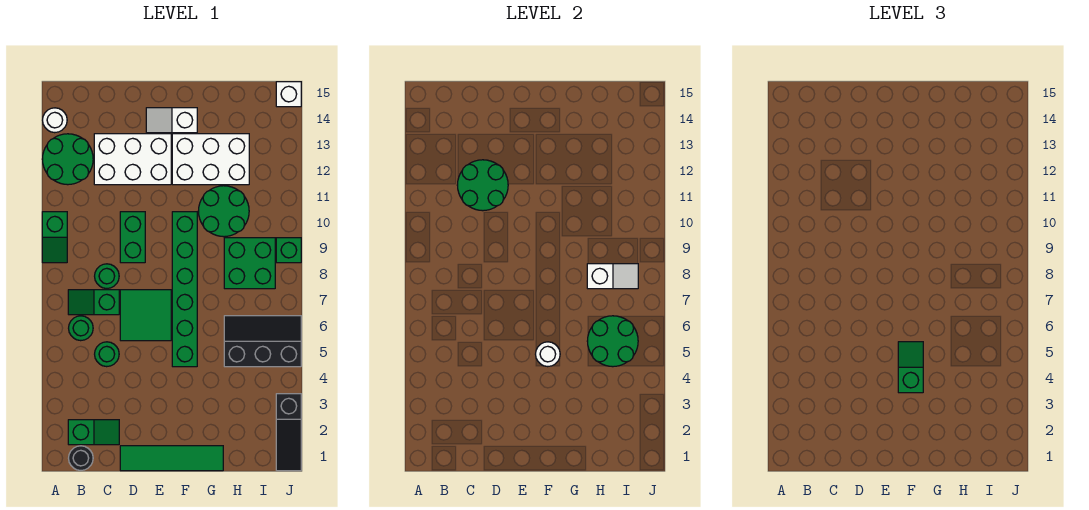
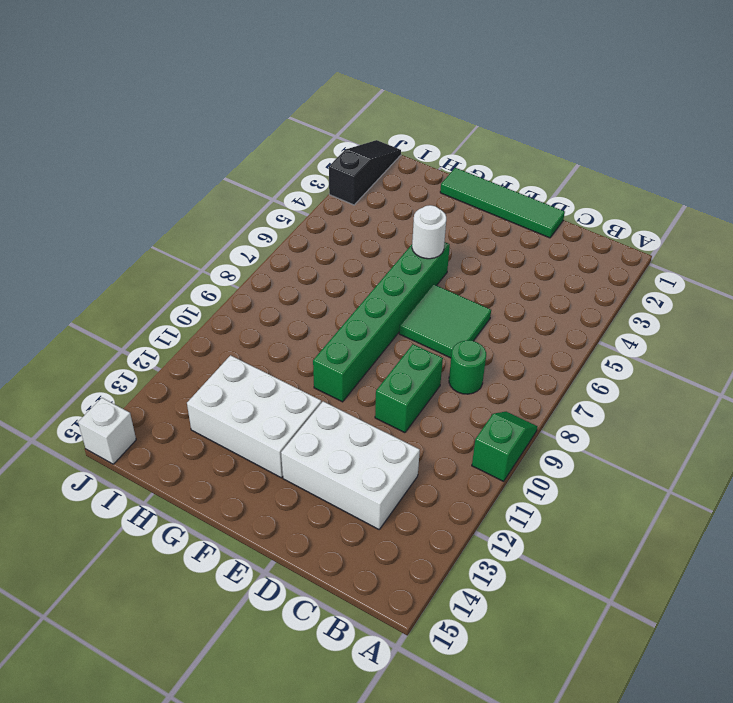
none -> green 2x2 round brick [42,134,93,185]
none -> white 1x1 round brick [43,108,67,133]
none -> black 1x1 round brick [69,446,93,471]

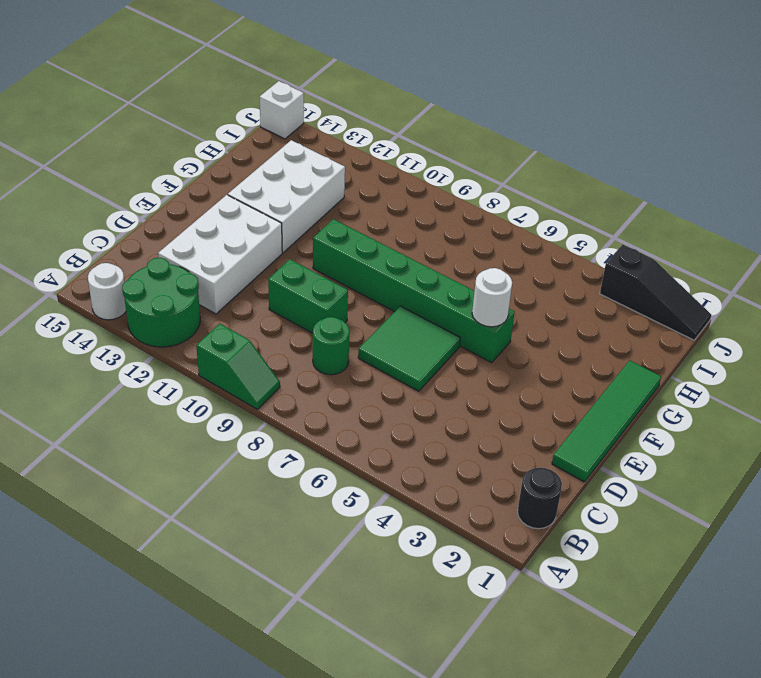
none -> green 1x2 slope [68,420,119,445]
none -> green 1x1 round brick [69,316,93,341]
none -> green 1x2 slope [68,290,119,315]

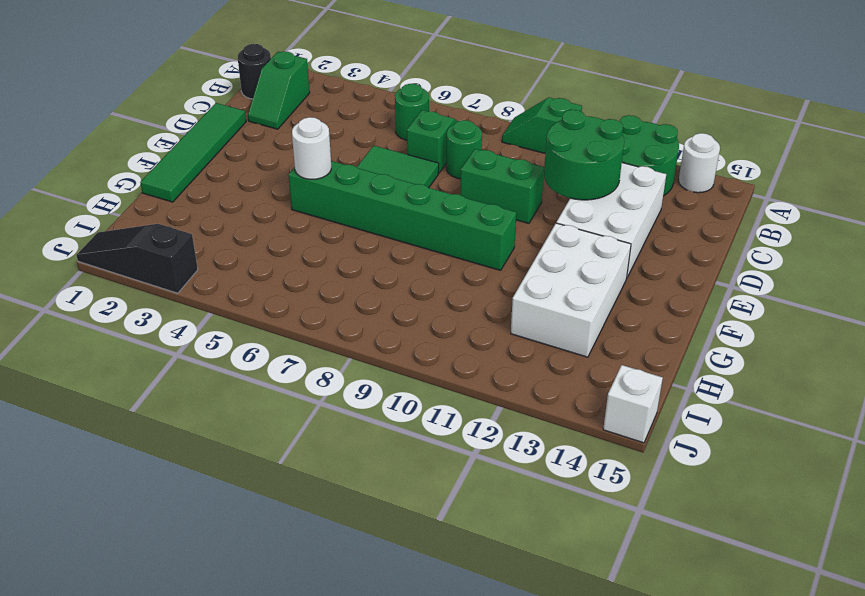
none -> green 1x1 round brick [95,342,119,367]
none -> white 1x2 slope [146,108,197,133]
none -> green 2x2 round brick [198,186,249,237]

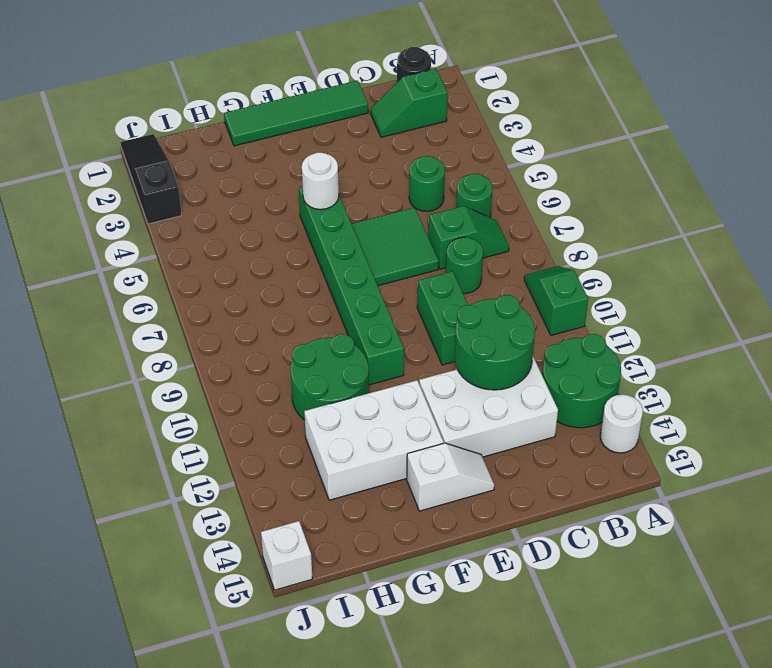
none -> black 2x3 slope [224,316,301,367]
none -> green 2x2 brick [224,238,275,289]
none -> green 1x1 brick [276,238,301,263]

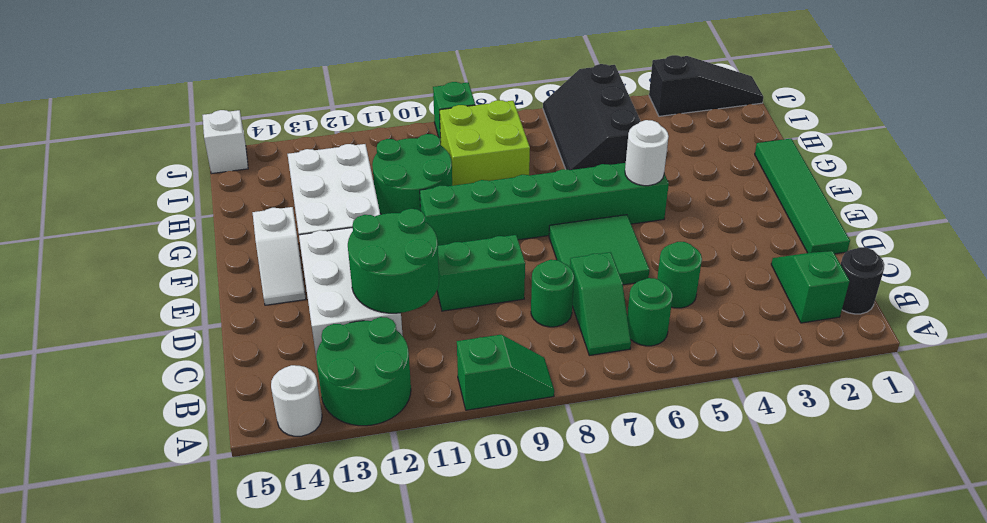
lime 2x2 brick [440,100,530,186] -> green 2x2 brick [224,238,275,289]
none -> green 2x2 round brick [587,316,638,367]
none -> white 1x2 slope [587,264,638,289]
none -> green 1x2 slope [898,342,923,393]

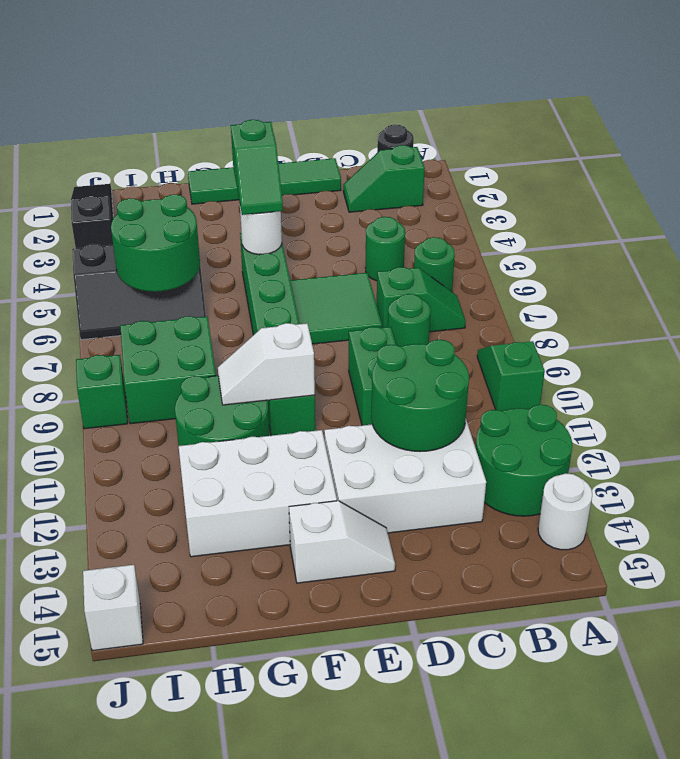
white 1x2 slope [218,323,315,405] -> white 1x2 slope moved to [587,264,638,289]

